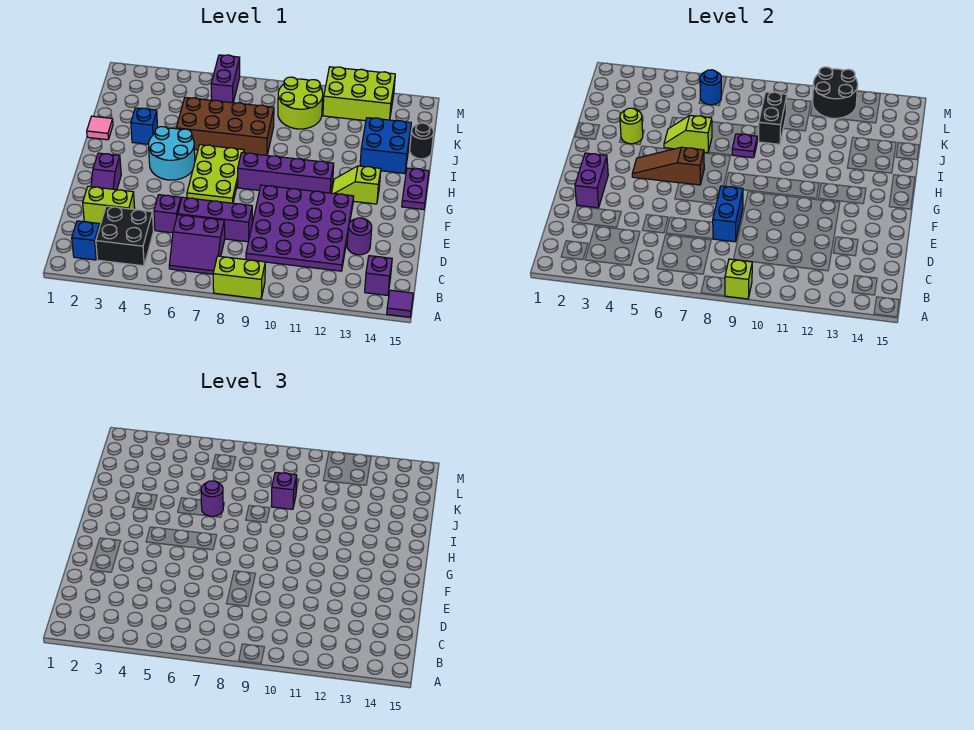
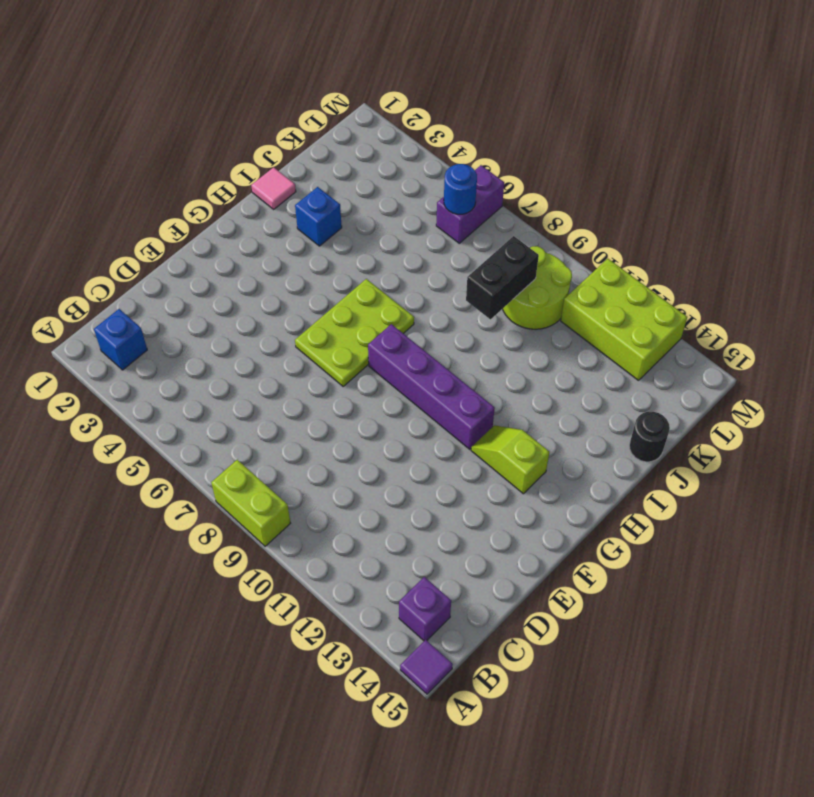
none -> black 2x2 brick [96,206,153,266]
none -> purple 2x2 slope [169,215,225,274]
none -> purple 4x4 plate [246,185,354,271]
none -> lime 1x2 brick [83,186,135,224]

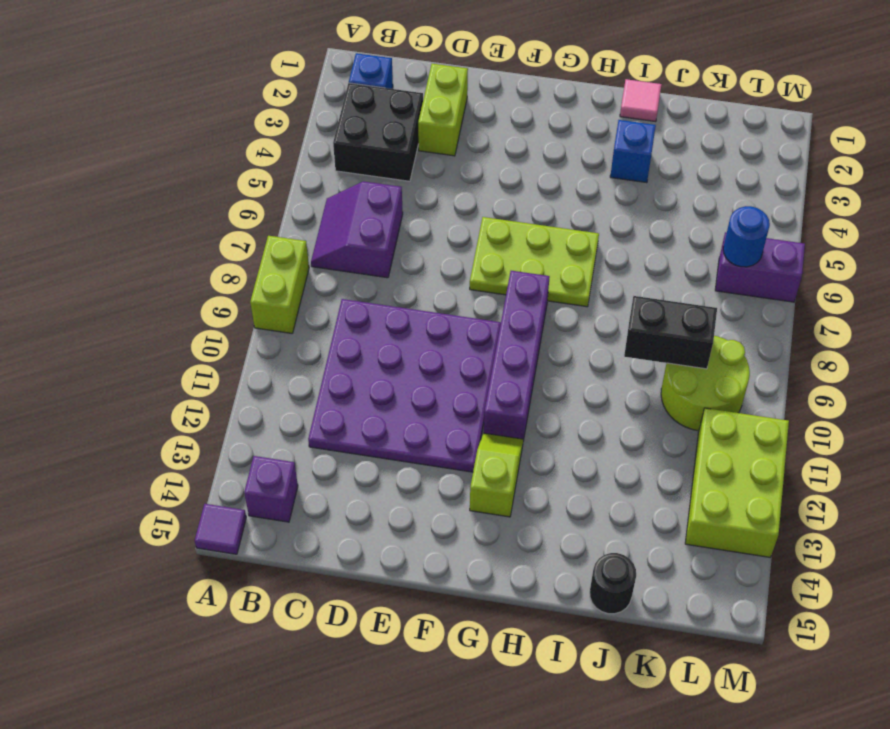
none -> purple 1x1 brick [154,195,181,233]
none -> purple 1x3 brick [178,197,252,242]
none -> purple 1x1 round brick [347,218,372,255]
none -> purple 1x2 slope [91,153,121,190]

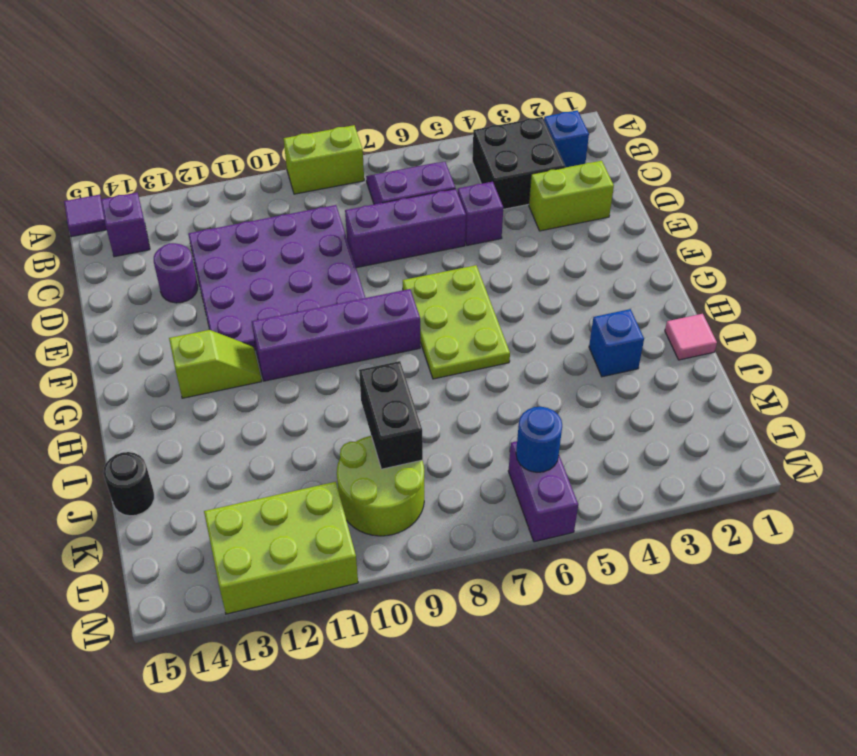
none -> purple 1x2 slope [91,153,121,190]
none -> cyan 2x2 round brick [149,127,195,180]
none -> purple 1x2 plate [402,168,429,210]
none -> brown 2x4 brick [176,97,274,155]

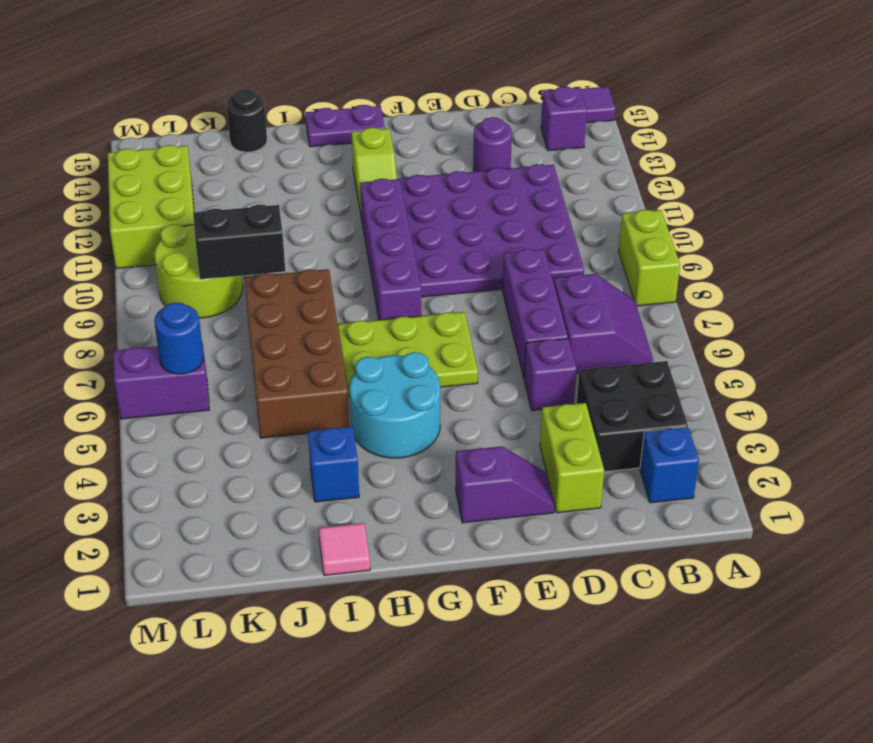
none -> blue 2x2 brick [360,118,411,174]
none -> lime 1x1 brick [725,259,752,299]
none -> blue 1x2 brick [713,186,743,242]
none -> purple 1x2 brick [575,153,608,208]

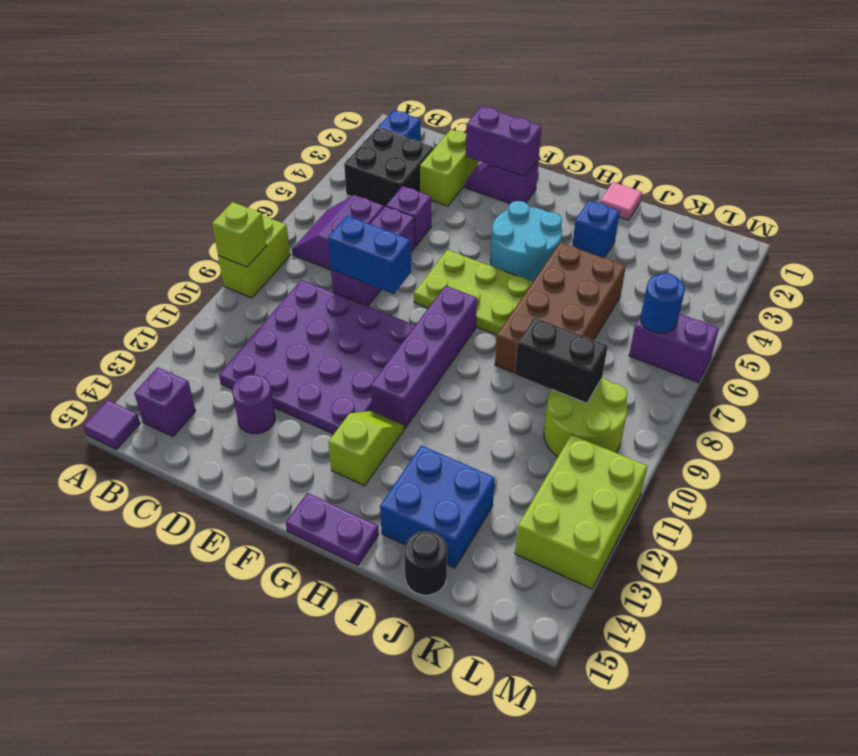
none -> brown 1x3 slope [632,147,704,185]
none -> lime 1x1 round brick [620,108,643,144]
none -> lime 1x2 slope [664,115,712,153]
none -> purple 1x1 plate [732,134,757,158]

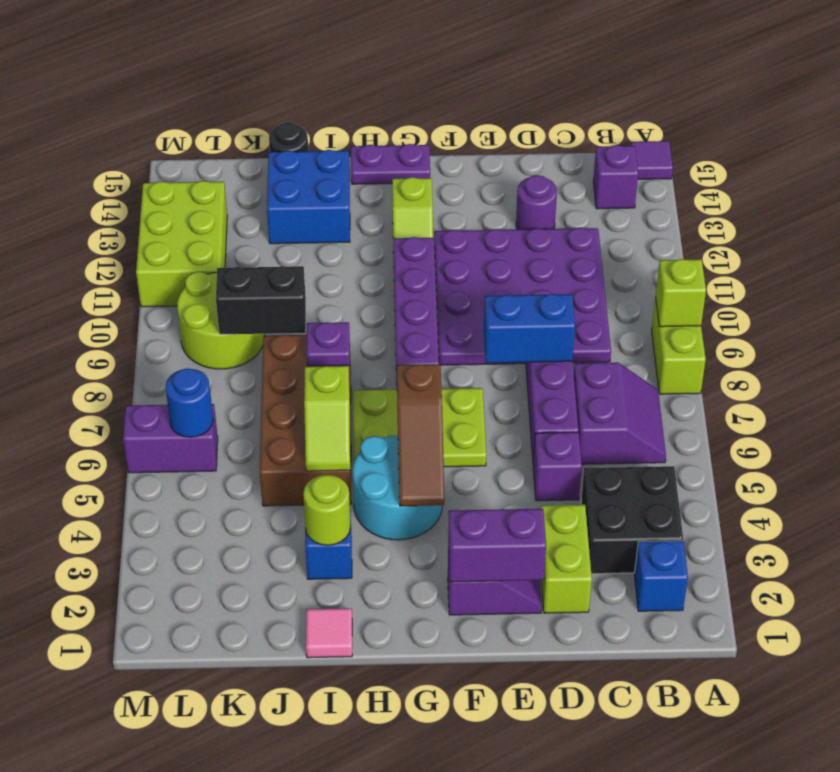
none -> black 2x2 round brick [813,67,858,119]
none -> purple 1x1 round brick [201,481,223,516]
none -> purple 1x1 brick [271,472,297,509]

